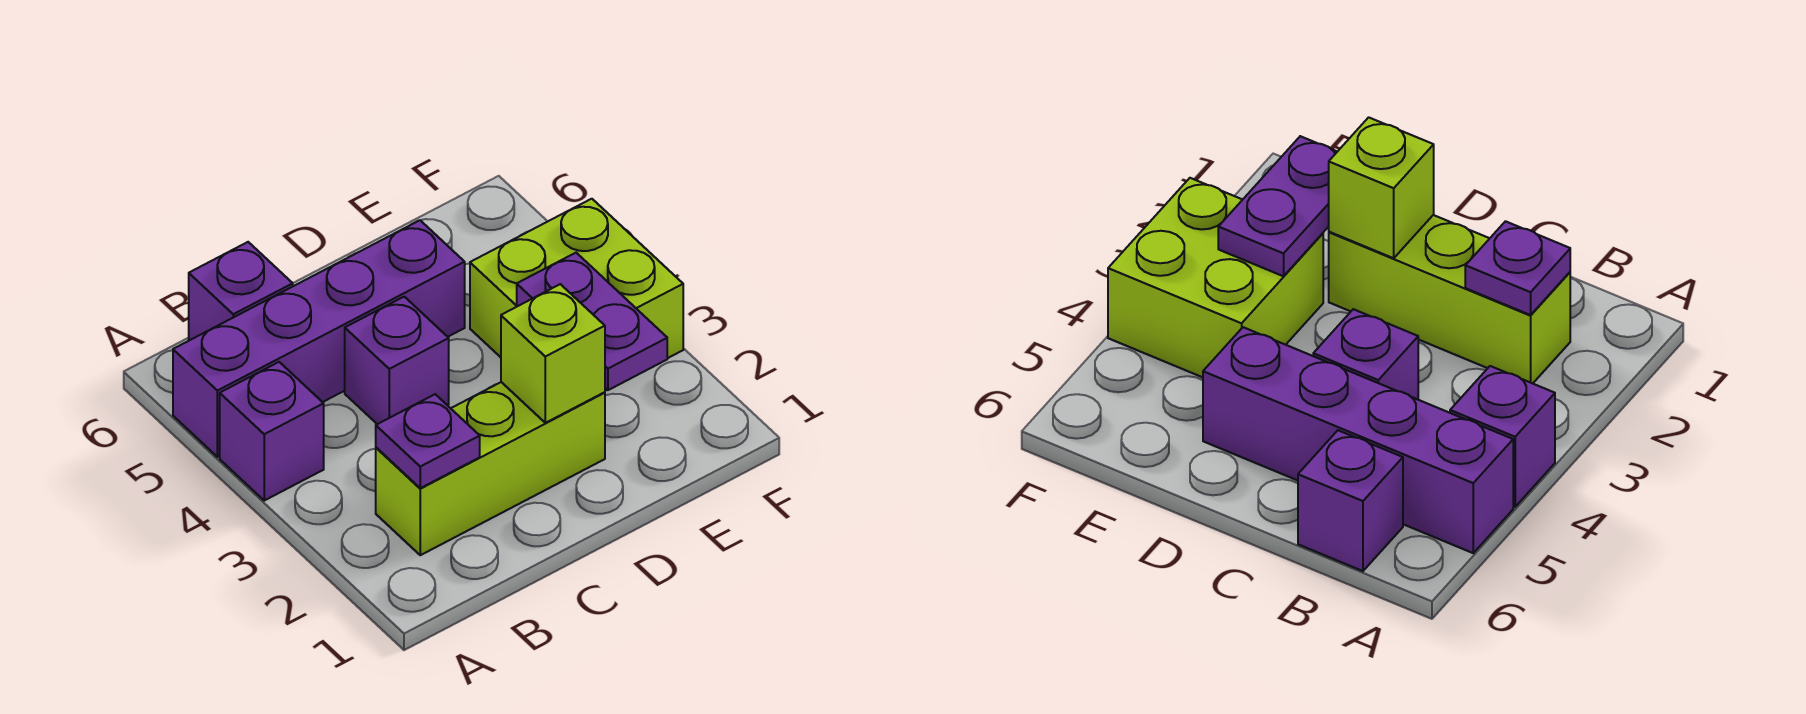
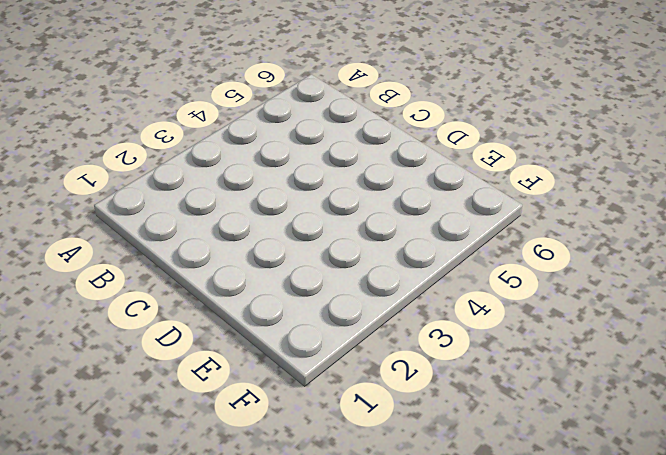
none -> purple 1x1 brick [220,362,324,500]
none -> purple 1x4 brick [173,220,465,457]

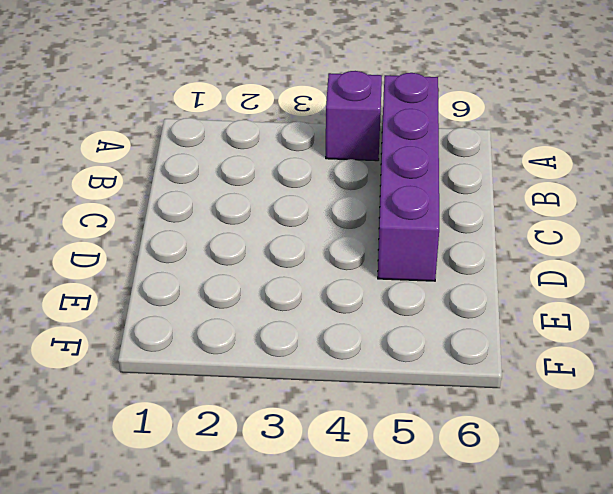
none -> lime 1x3 brick [376,382,605,555]
none -> purple 1x1 brick [189,242,293,340]

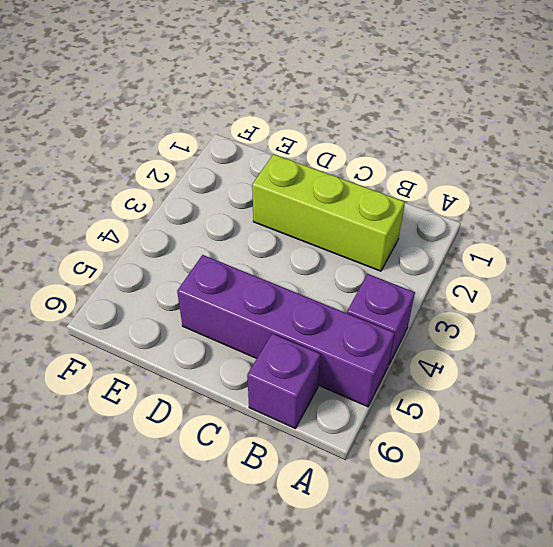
none -> purple 1x1 brick [345,297,449,424]
none -> lime 2x2 brick [470,199,683,391]

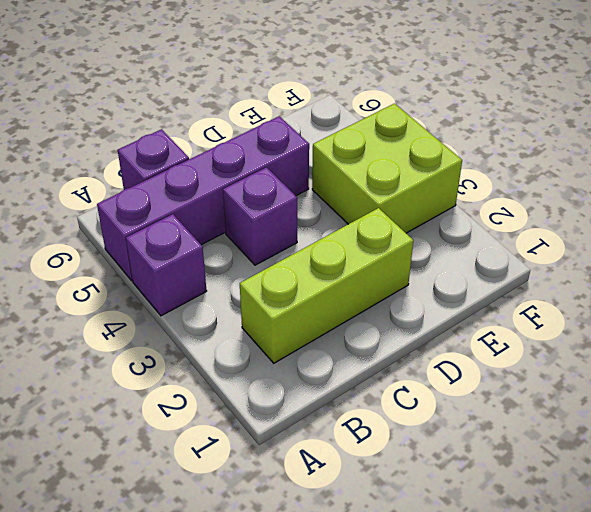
none -> purple 1x1 plate [376,394,480,488]
none -> lime 1x1 brick [501,284,605,423]

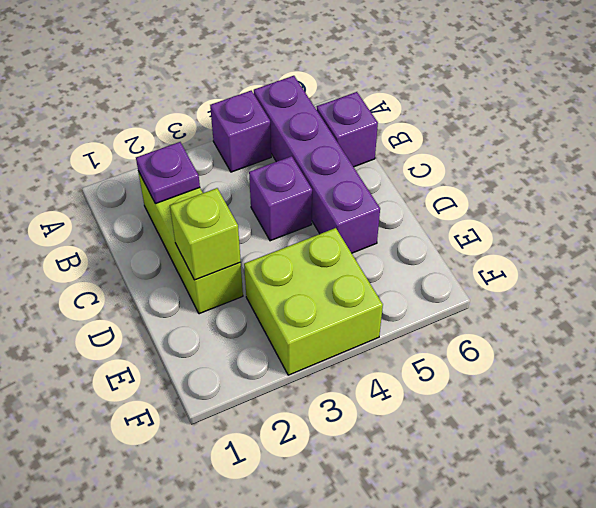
none -> purple 1x2 plate [517,253,667,390]

